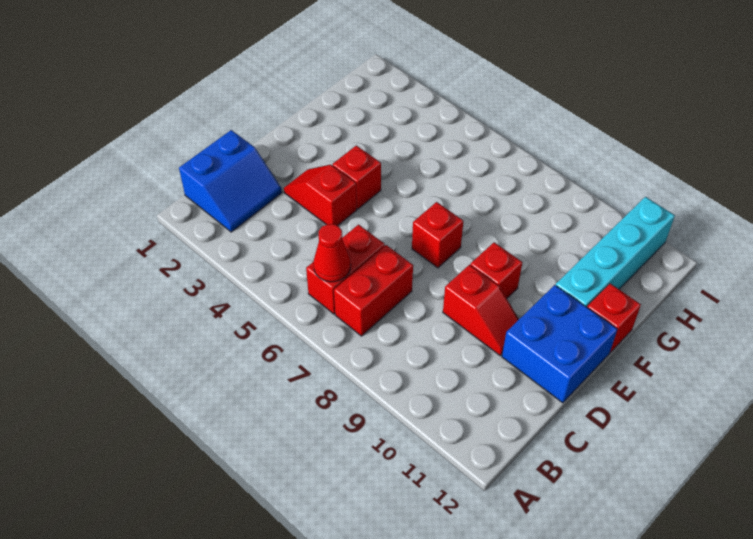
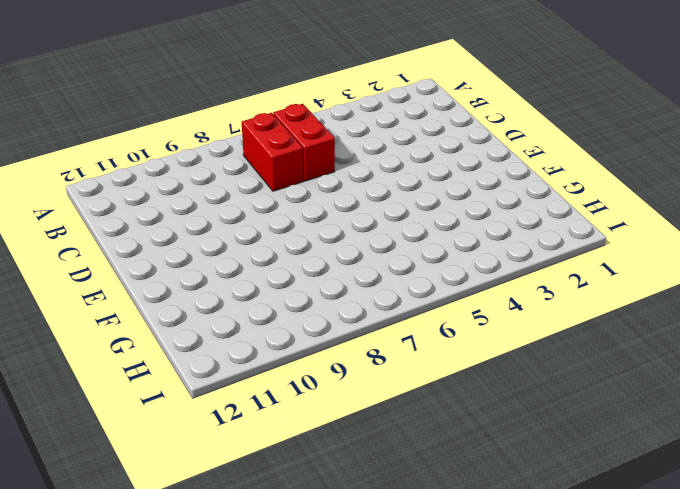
none -> blue 2x2 slope [179,130,282,232]
none -> red 1x2 slope [284,165,357,226]
none -> red 1x2 slope [443,265,519,356]

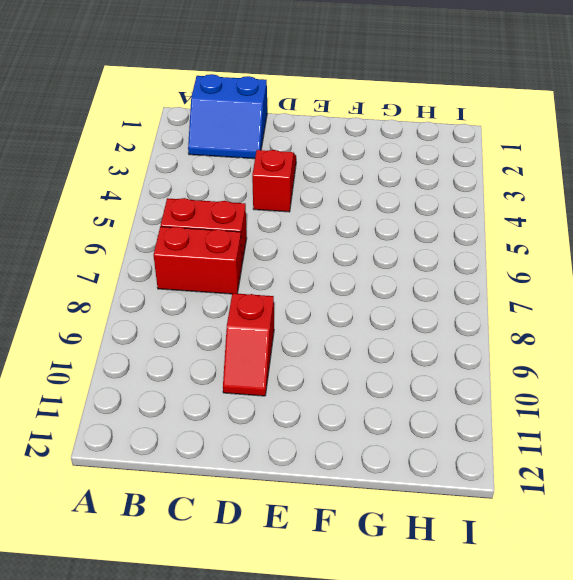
none -> blue 2x2 brick [502,285,617,403]
none -> red 1x1 brick [333,145,381,209]
none -> red 1x1 brick [412,202,463,268]

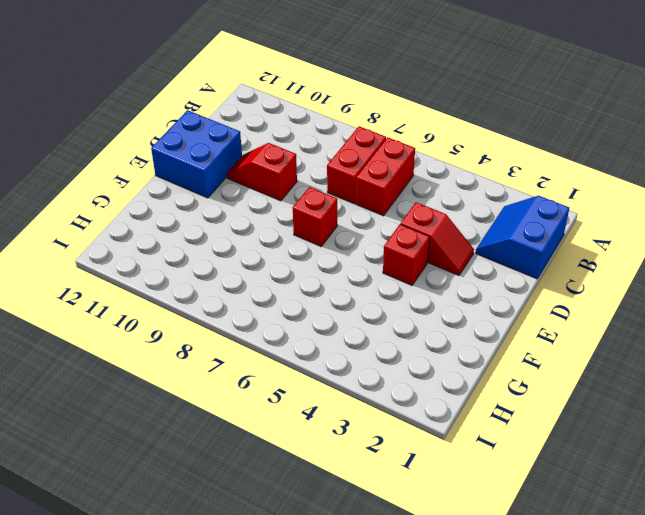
none -> red 1x1 brick [470,242,522,299]
none -> cyan 1x4 brick [556,197,675,307]
none -> red 1x1 brick [587,284,641,352]

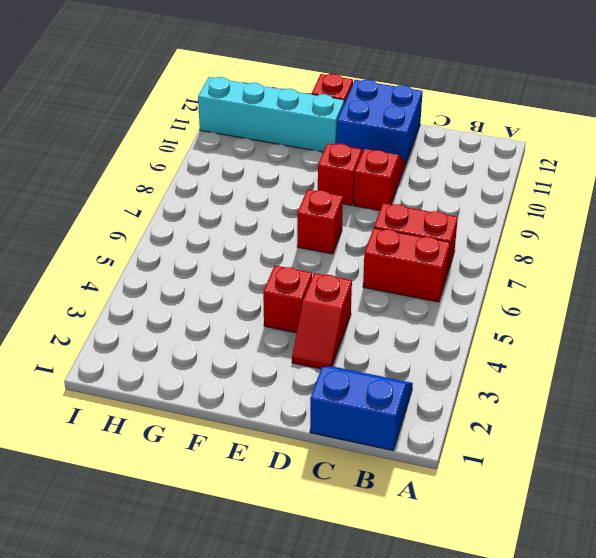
none -> red 1x1 cone [314,224,351,282]

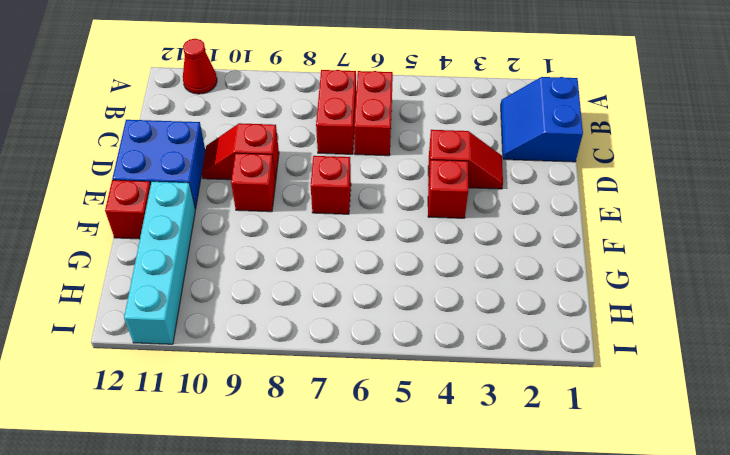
red 1x1 cone [183,39,217,94] -> red 1x1 cone moved to [314,224,351,282]

